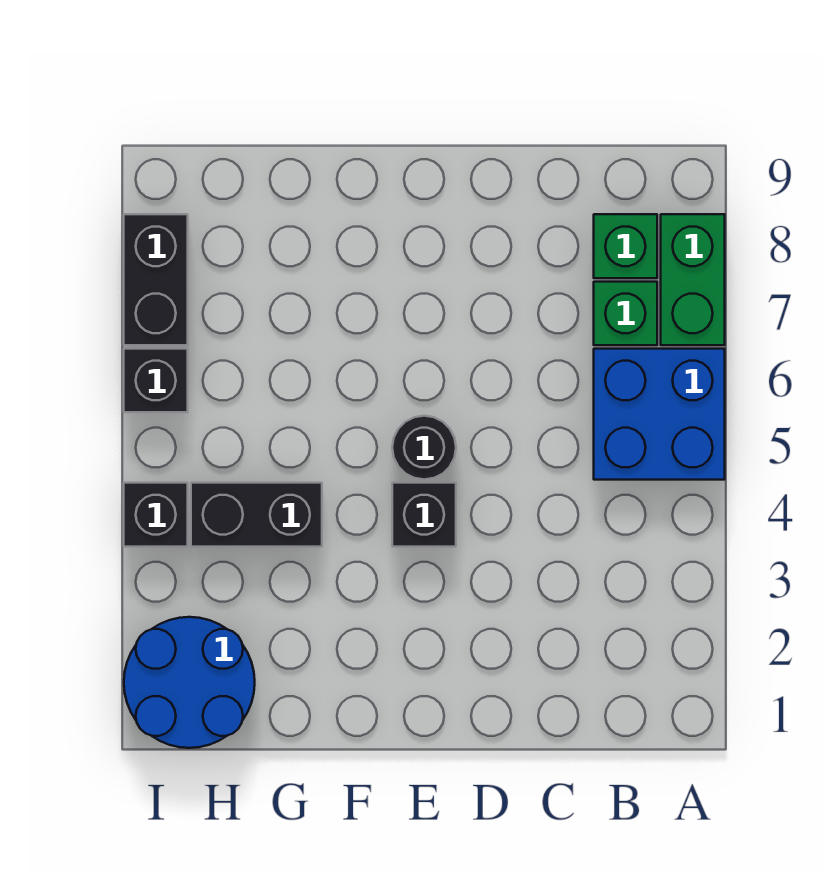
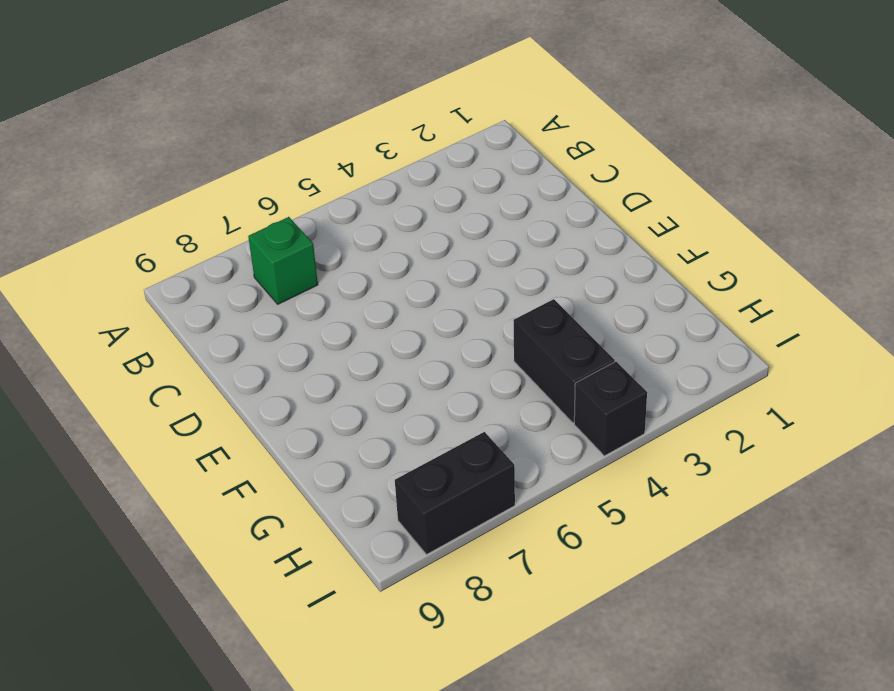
none -> blue 2x2 brick [594,349,725,480]
none -> green 1x2 brick [661,214,725,345]

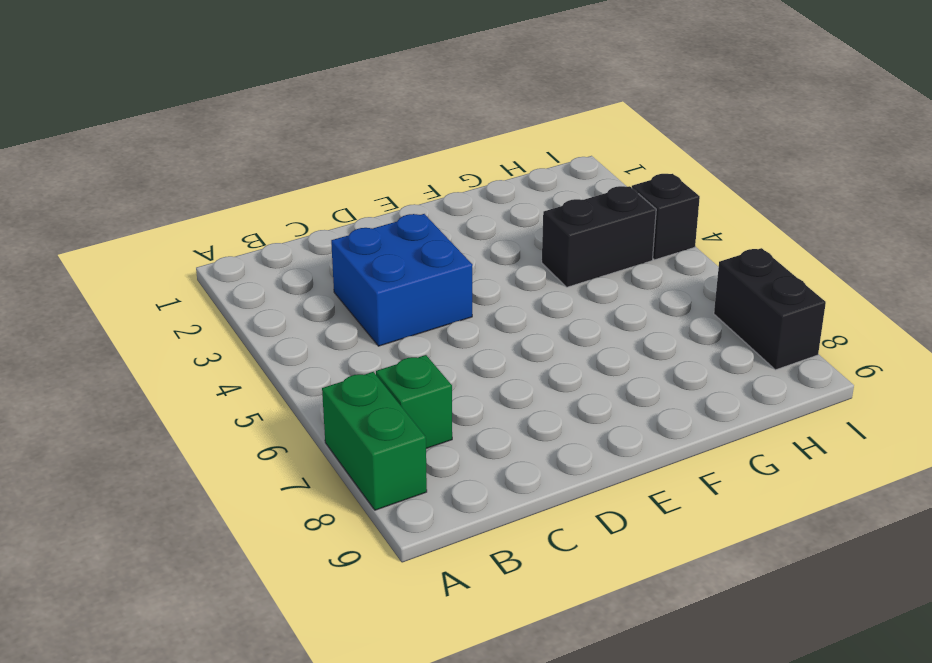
blue 2x2 brick [331,214,473,346] -> blue 2x2 brick moved to [594,349,725,480]
none -> green 1x1 brick [594,214,657,278]
none -> black 1x1 brick [392,483,456,547]

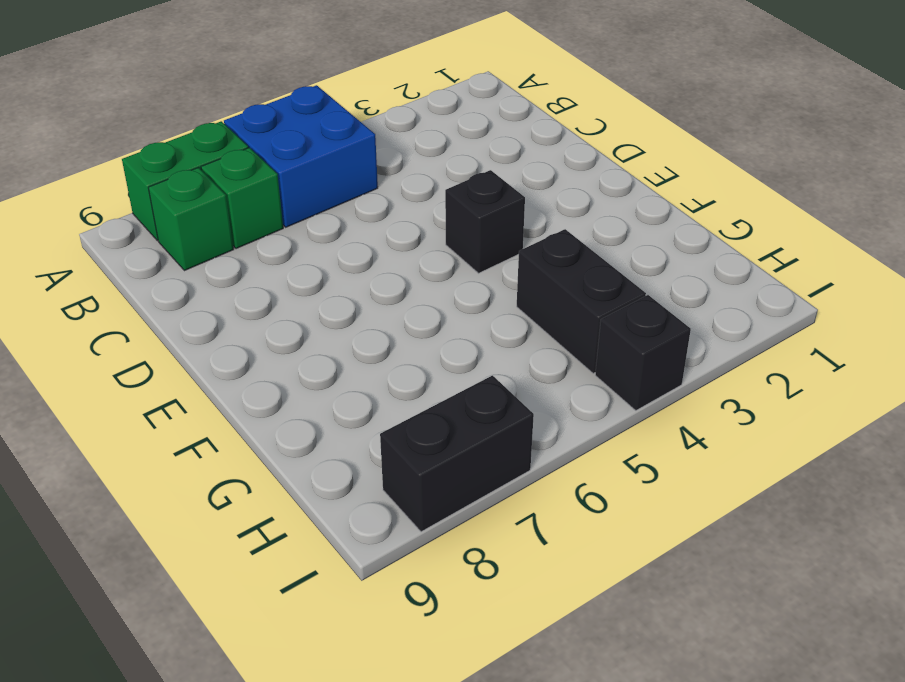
none -> black 1x1 round brick [392,416,456,480]
none -> blue 2x2 round brick [124,617,255,748]

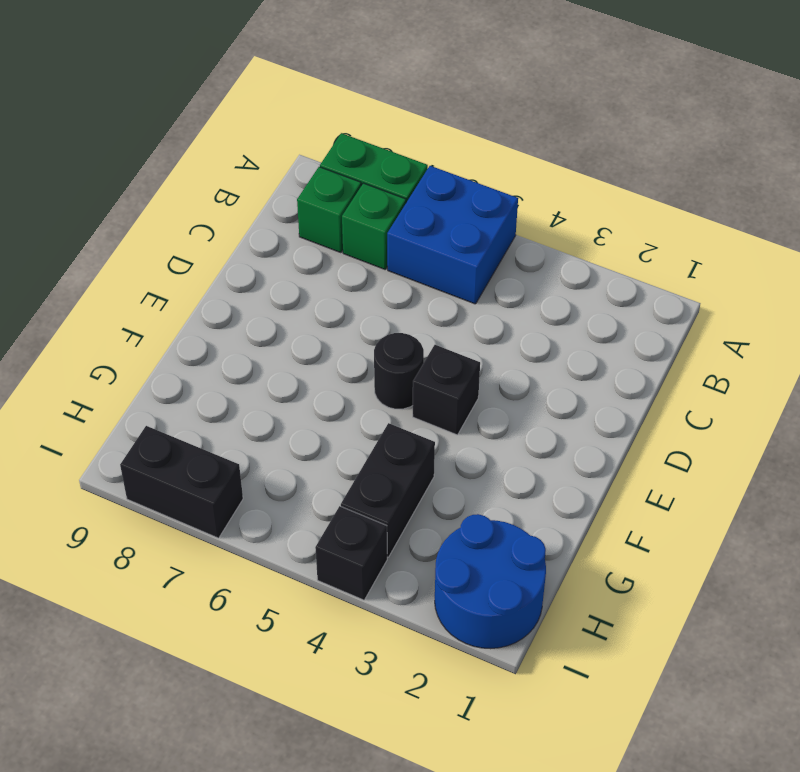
none -> black 1x1 brick [124,349,188,412]

